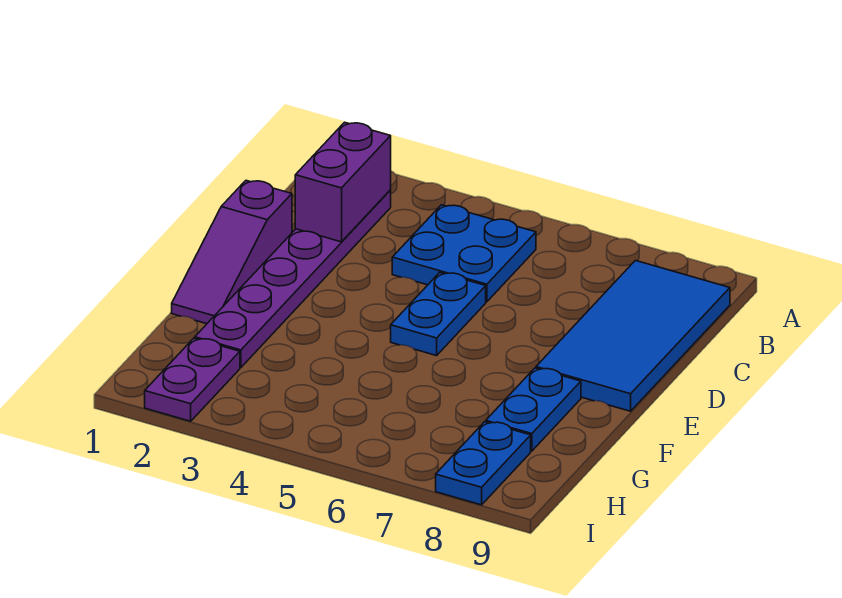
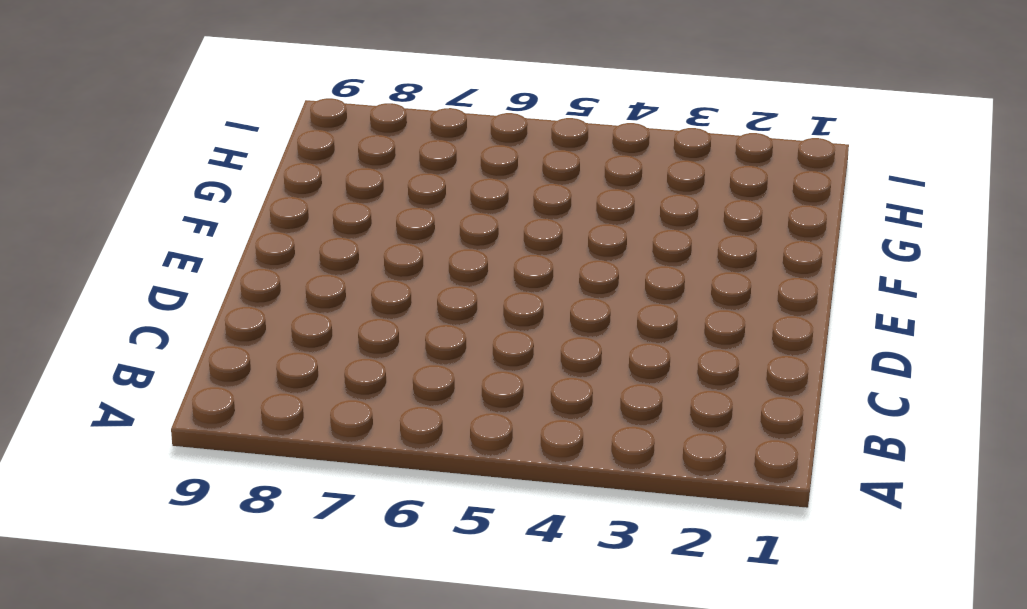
none -> purple 1x6 plate [195,190,391,368]
none -> blue 2x2 plate [392,205,536,302]

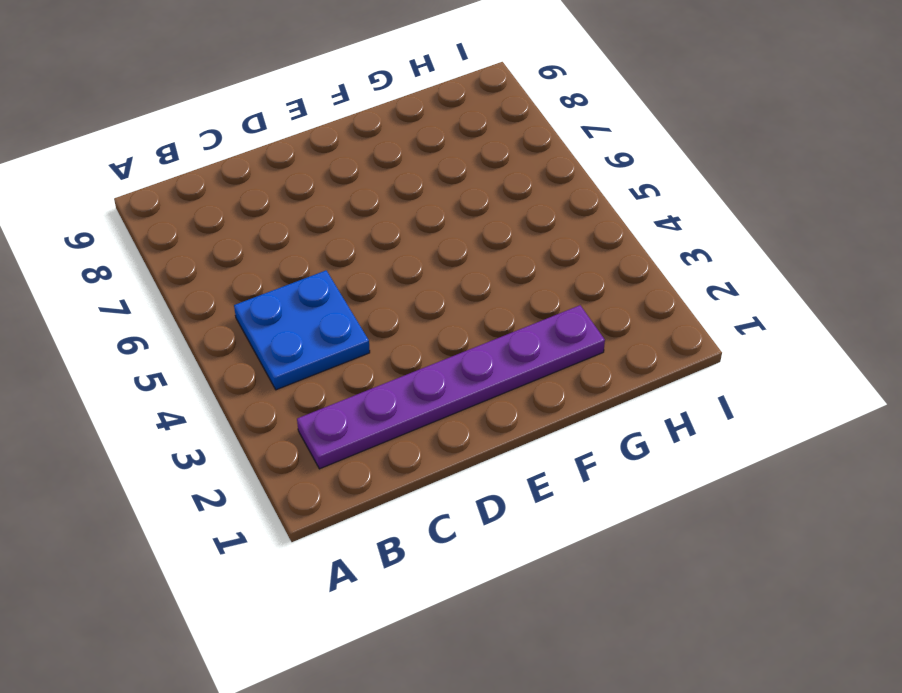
none -> blue 2x4 tile [536,261,730,411]
none -> purple 1x3 slope [172,181,292,324]

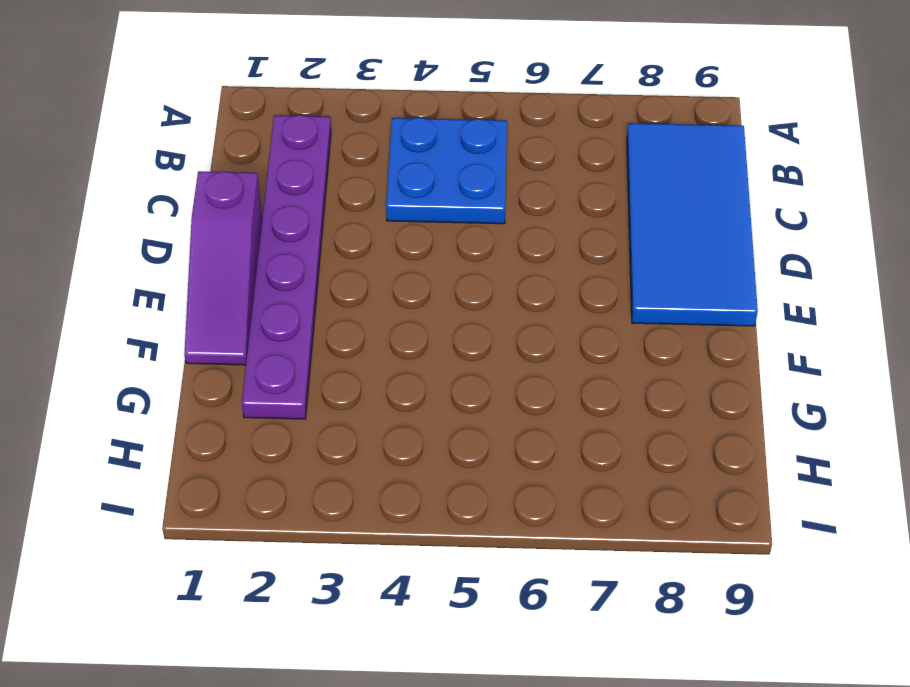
none -> blue 1x2 plate [391,272,486,356]
none -> blue 1x2 plate [486,368,581,451]

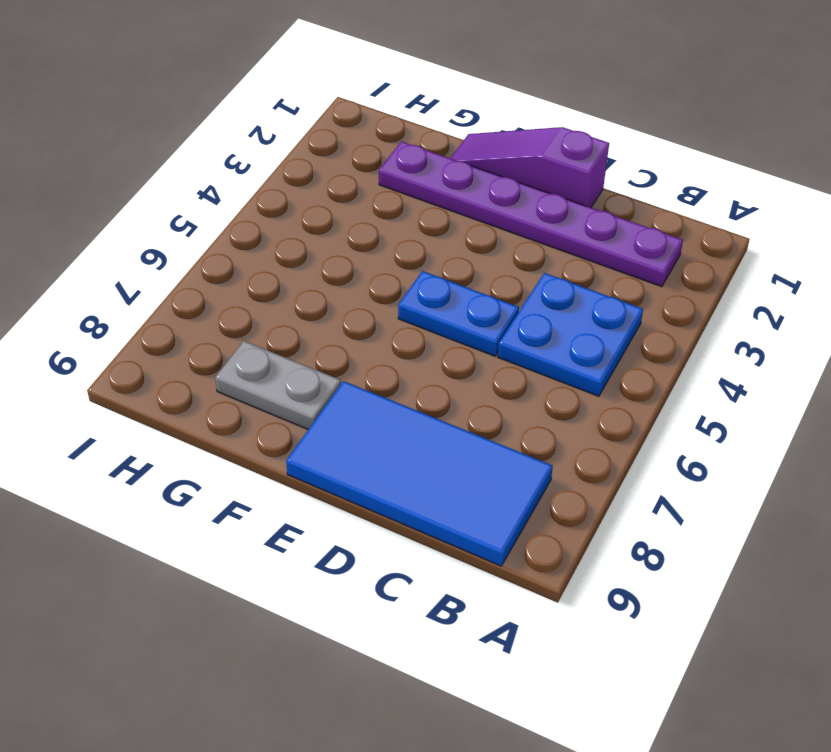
grey 1x2 plate [215,341,341,429] -> blue 1x2 plate [486,368,581,451]
none -> purple 1x2 plate [145,338,240,421]
none -> blue 1x2 plate [436,422,531,505]

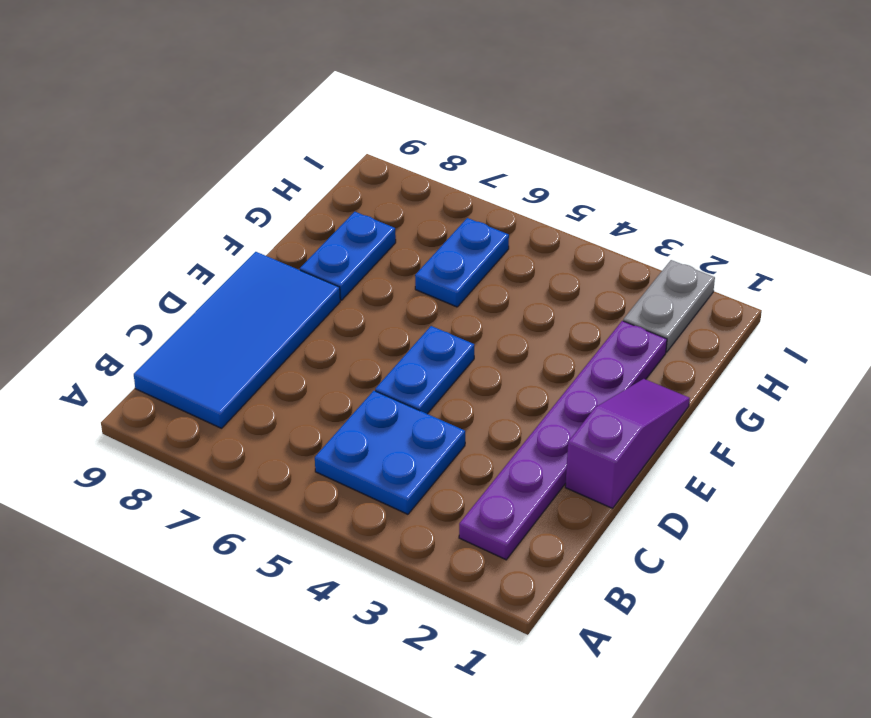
blue 1x2 plate [415,218,509,307] -> blue 1x2 plate moved to [436,422,531,505]
grey 1x2 plate [623,260,715,352] -> purple 1x2 plate [145,338,240,421]
none -> purple 1x2 brick [295,122,391,242]

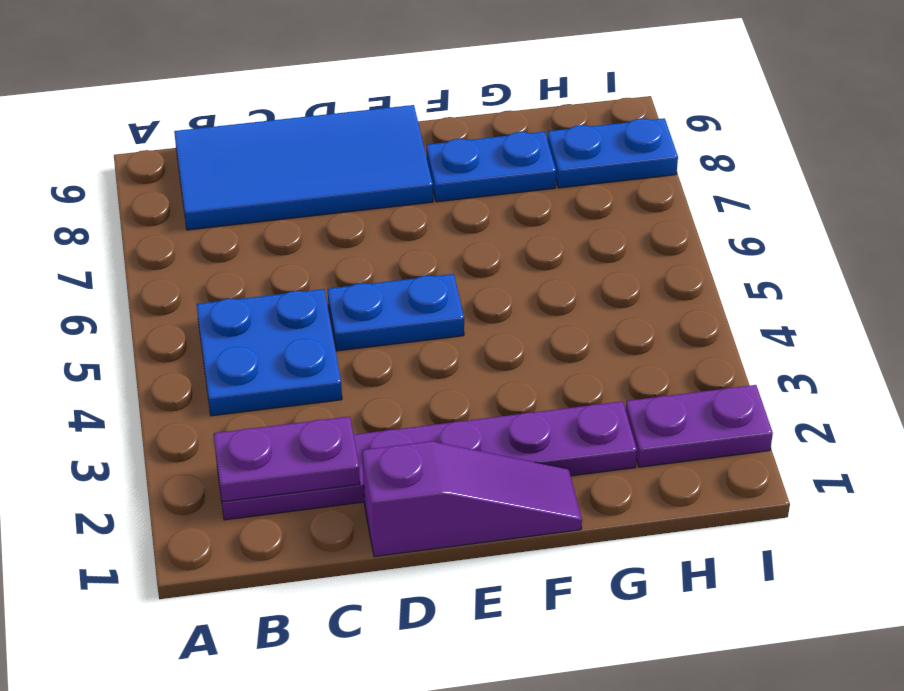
purple 1x2 plate [214,417,360,502] -> purple 1x2 brick [295,122,391,242]

